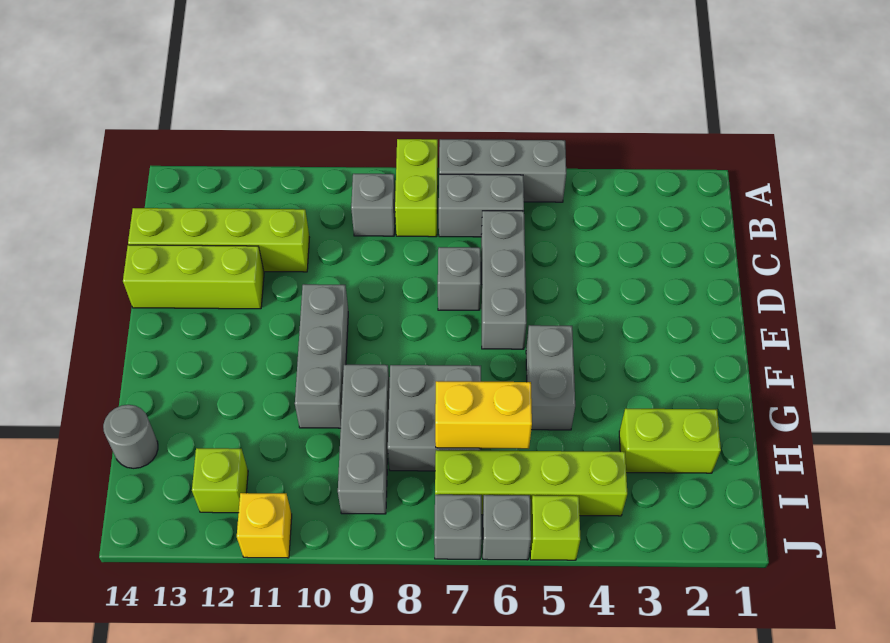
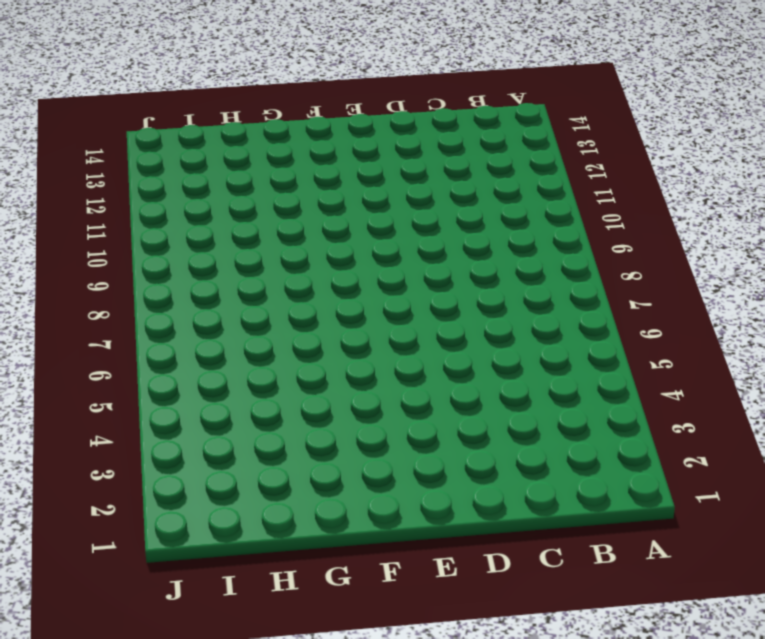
none -> grey 1x3 brick [439,139,566,202]
none -> lime 1x2 brick [395,139,438,237]
none -> grey 1x2 brick [439,174,524,237]

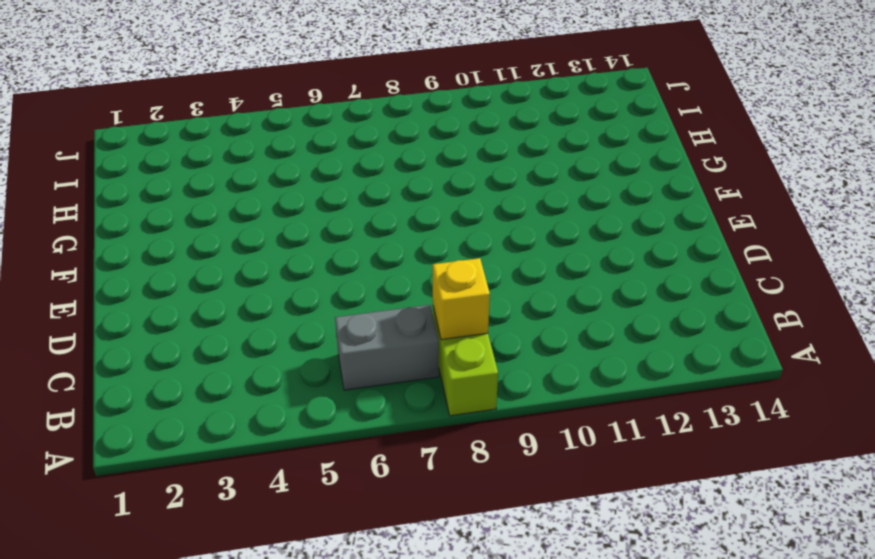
yellow 1x1 brick [433,258,490,340] -> yellow 1x1 brick moved to [237,493,292,558]
none -> grey 1x3 brick [439,139,566,202]
none -> grey 1x1 brick [351,174,395,236]
none -> grey 1x3 brick [481,211,526,349]

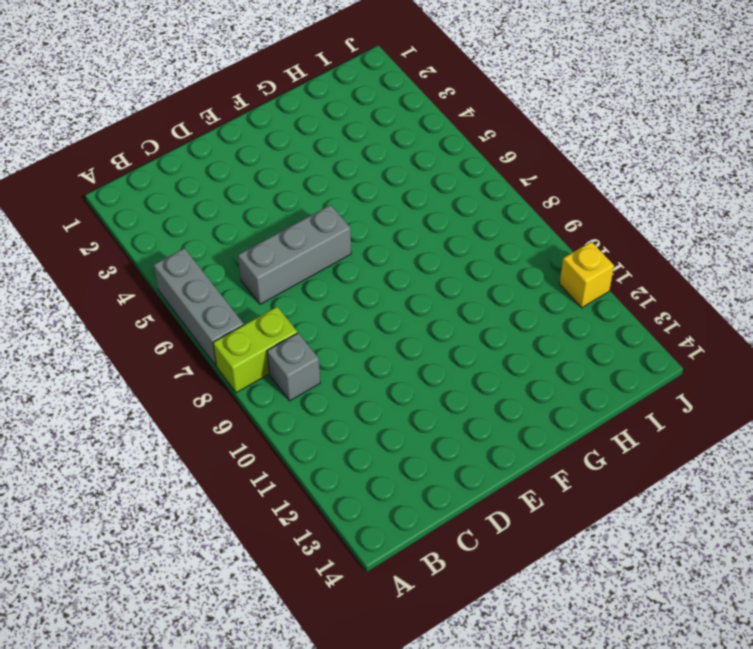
none -> grey 1x2 brick [439,174,524,237]
none -> lime 1x4 brick [128,208,309,272]
none -> grey 1x1 brick [438,247,481,310]

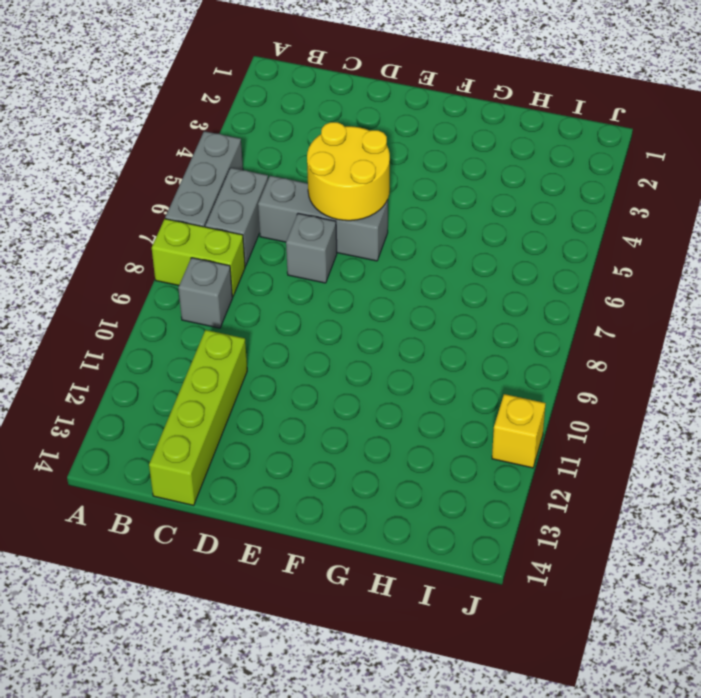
yellow 2x2 round brick [307,122,390,221] -> none
none -> lime 1x3 brick [123,245,264,309]
none -> grey 1x3 brick [295,284,348,428]
none -> grey 1x2 brick [526,325,575,430]

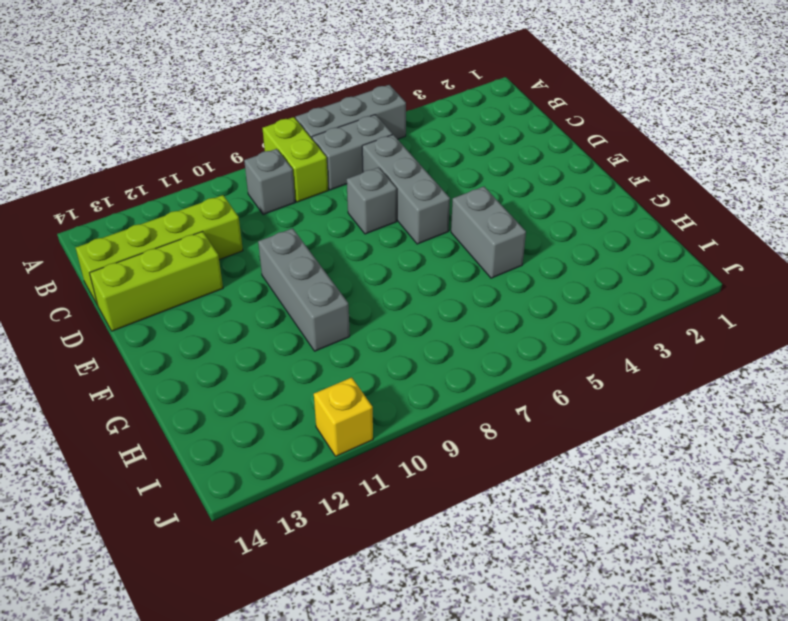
none -> grey 2x2 brick [388,365,481,471]
none -> grey 1x3 brick [338,365,390,514]
none -> lime 1x2 brick [619,409,721,473]

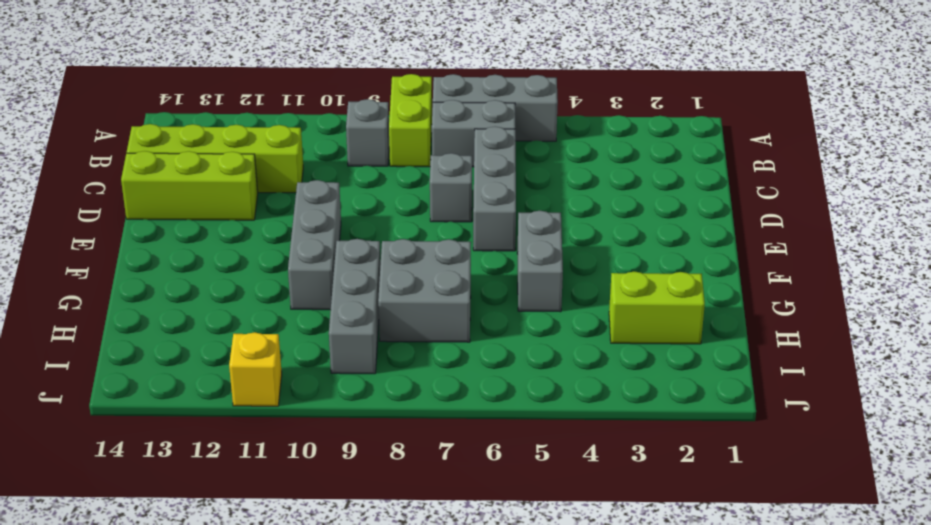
none -> grey 1x1 round brick [103,405,158,468]
none -> lime 1x4 brick [435,450,627,516]
none -> lime 1x1 brick [192,448,248,513]

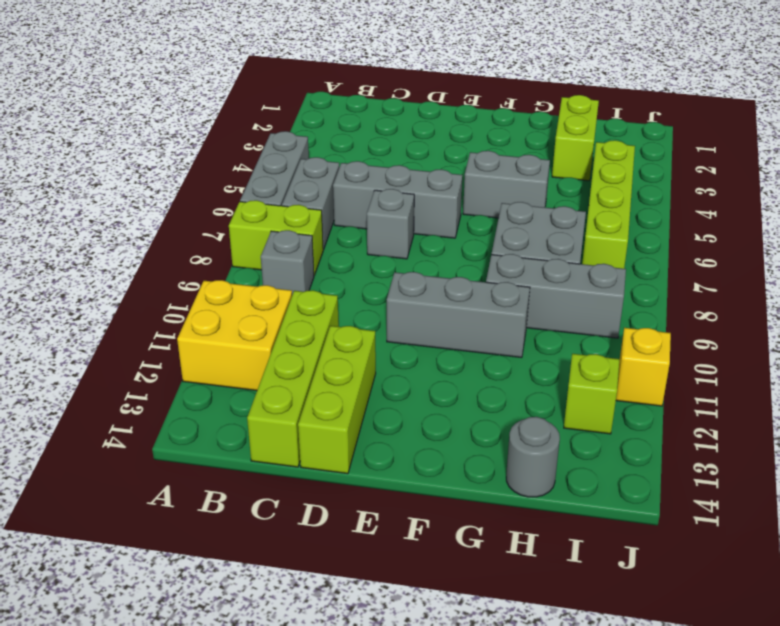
yellow 2x2 brick [177,280,292,391] -> none
none -> lime 1x1 brick [530,495,581,560]
none -> grey 1x1 brick [482,495,531,560]
none -> grey 1x1 brick [434,495,482,559]

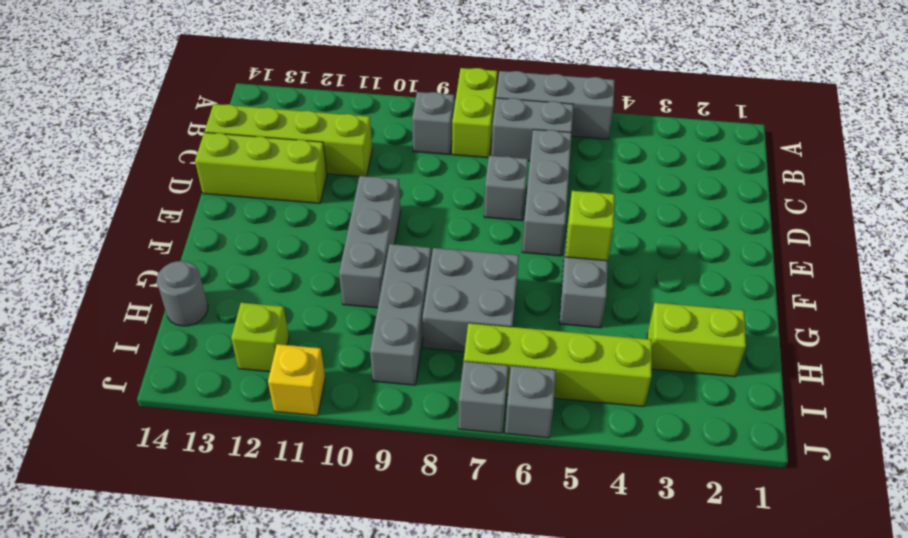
lime 1x1 brick [566,191,615,261] -> lime 1x1 brick moved to [530,495,581,560]
none -> yellow 1x2 brick [435,381,532,449]

